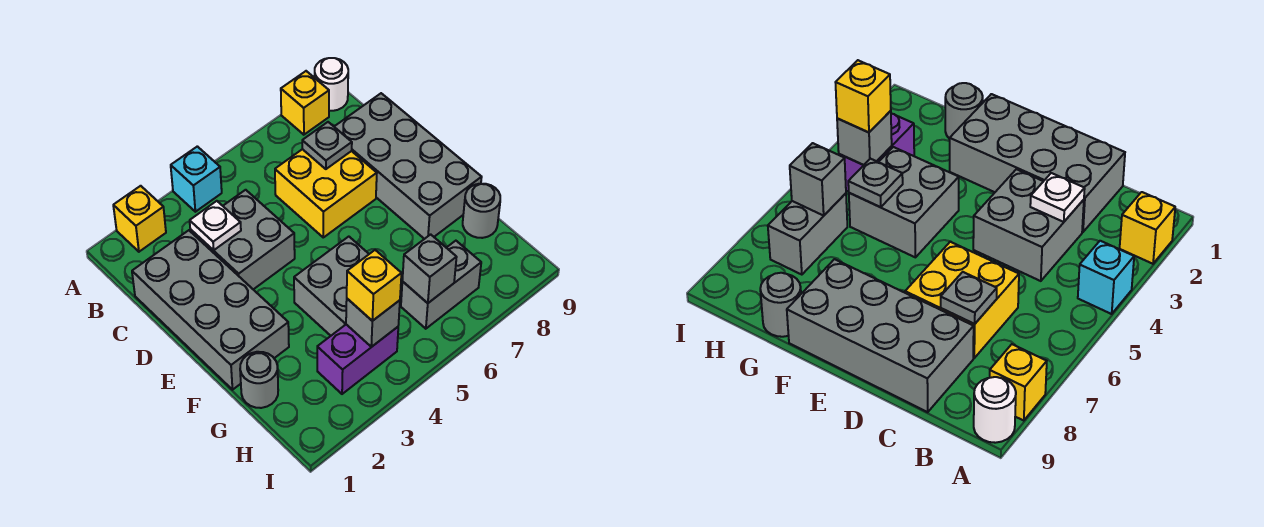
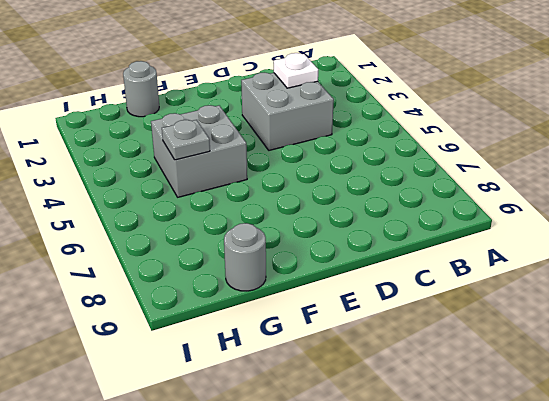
none -> yellow 1x1 brick [113,186,166,252]
none -> cyan 1x1 brick [171,146,222,212]
none -> yellow 1x1 brick [281,71,329,135]

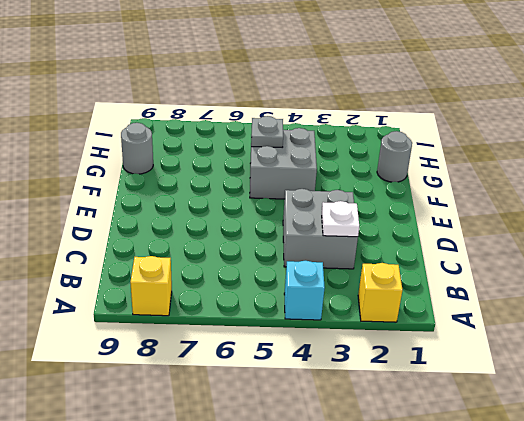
none -> white 1x1 round brick [315,58,348,111]
none -> grey 2x4 brick [132,230,289,390]
none -> yellow 2x2 brick [275,149,377,237]

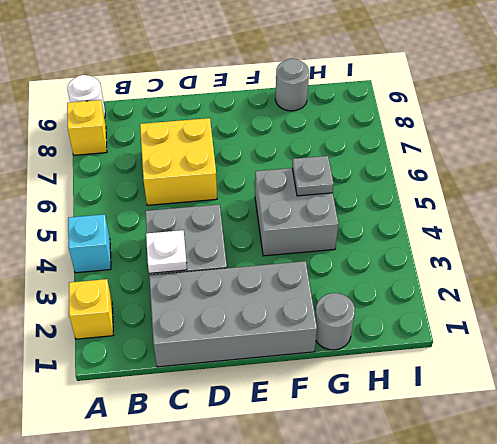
none -> grey 2x4 brick [334,93,482,239]
none -> purple 1x2 brick [317,325,398,394]
none -> grey 1x2 brick [401,241,481,329]

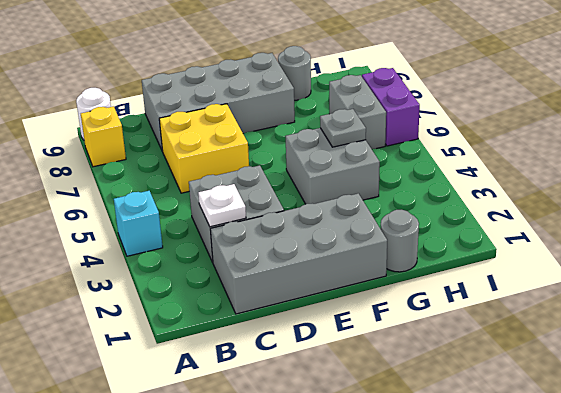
purple 1x2 brick [362,68,420,146] -> purple 1x2 brick moved to [317,325,398,394]
none -> yellow 1x1 brick [113,186,166,252]
none -> grey 1x1 plate [302,122,352,169]
none -> grey 1x1 brick [346,299,400,347]

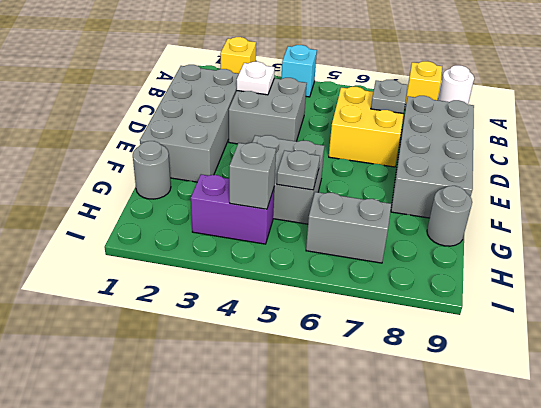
none -> grey 1x1 brick [402,234,457,303]
none -> yellow 1x1 brick [347,250,401,321]

